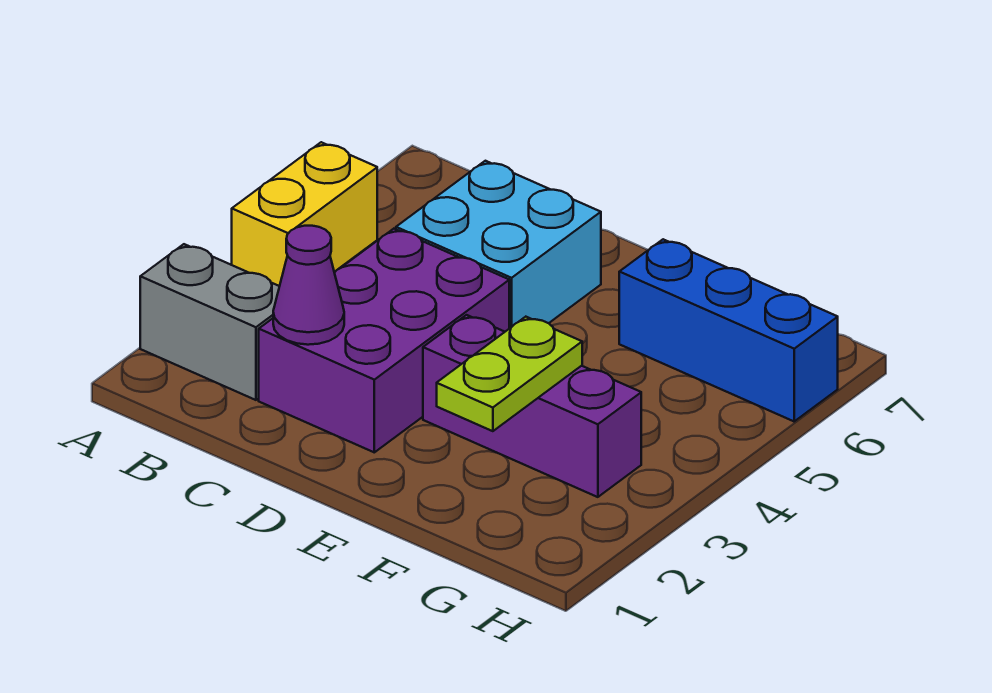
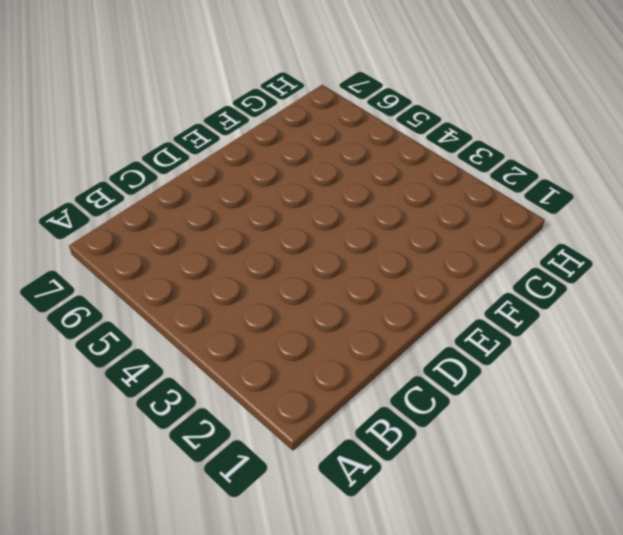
none -> grey 1x2 brick [140,244,280,400]
none -> yellow 1x2 brick [232,142,377,286]

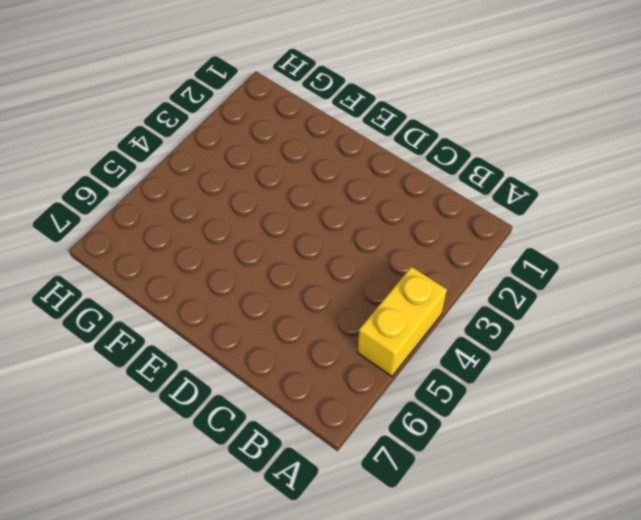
none -> grey 1x2 brick [140,244,280,400]
none -> purple 2x3 brick [259,229,509,452]

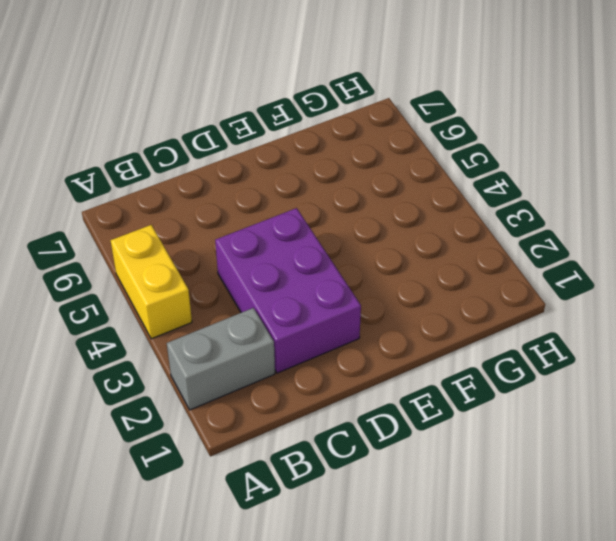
none -> cyan 2x2 brick [396,161,601,328]
none -> purple 1x3 brick [423,315,641,497]

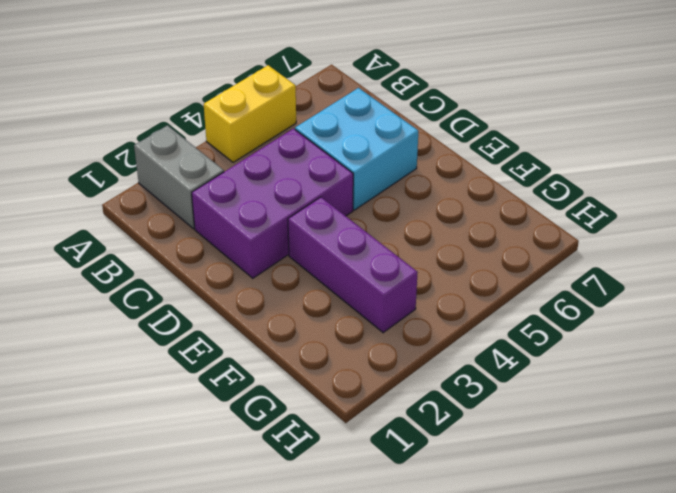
none -> blue 1x3 brick [619,239,838,421]
none -> purple 1x1 cone [273,226,344,345]

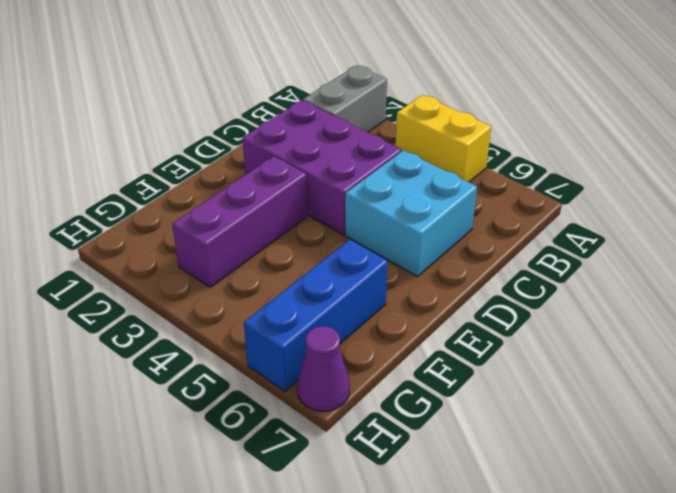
purple 1x1 cone [298,326,350,411] -> purple 1x1 cone moved to [273,226,344,345]
none -> lime 1x2 plate [437,317,582,431]

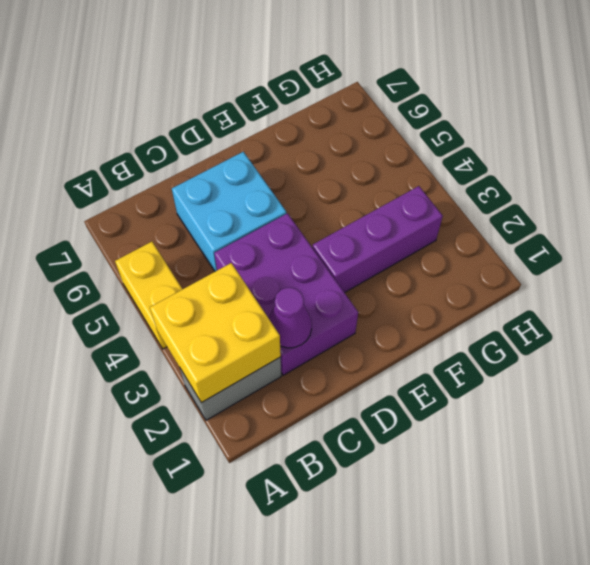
yellow 2x2 brick [150,263,281,403] -> none
none -> blue 1x3 brick [619,239,838,421]
none -> lime 1x2 plate [437,317,582,431]

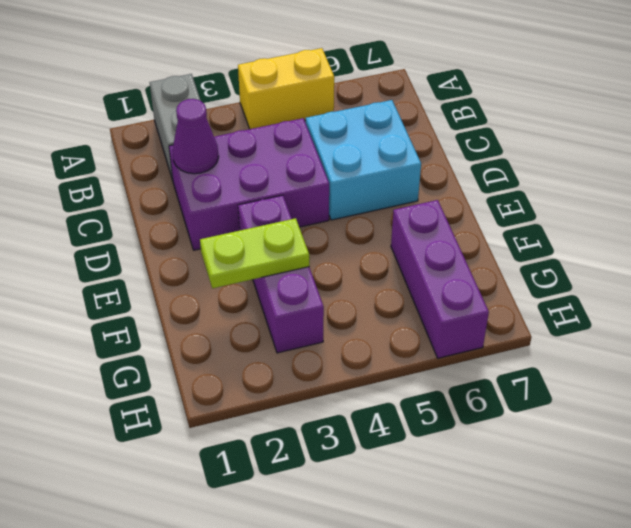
purple 1x3 brick [391,200,489,358] -> blue 1x3 brick [619,239,838,421]

